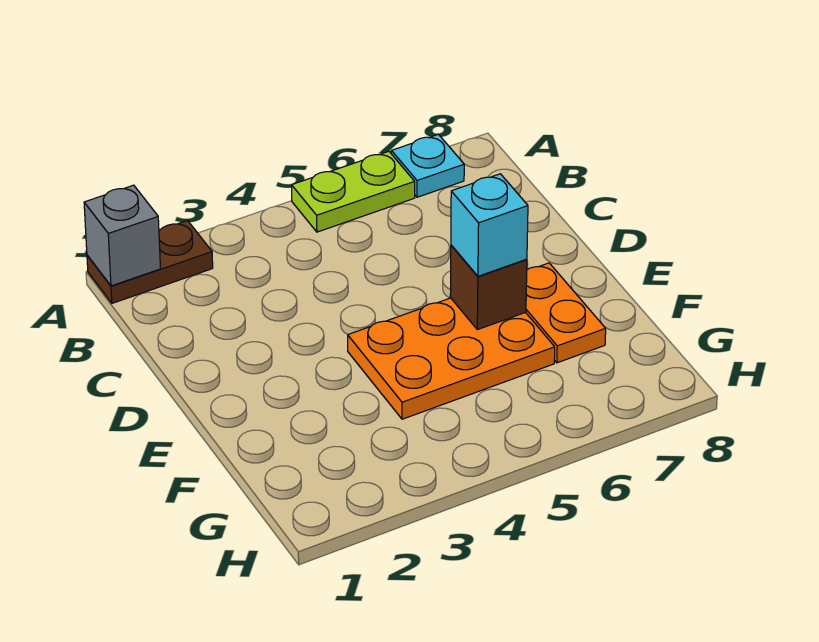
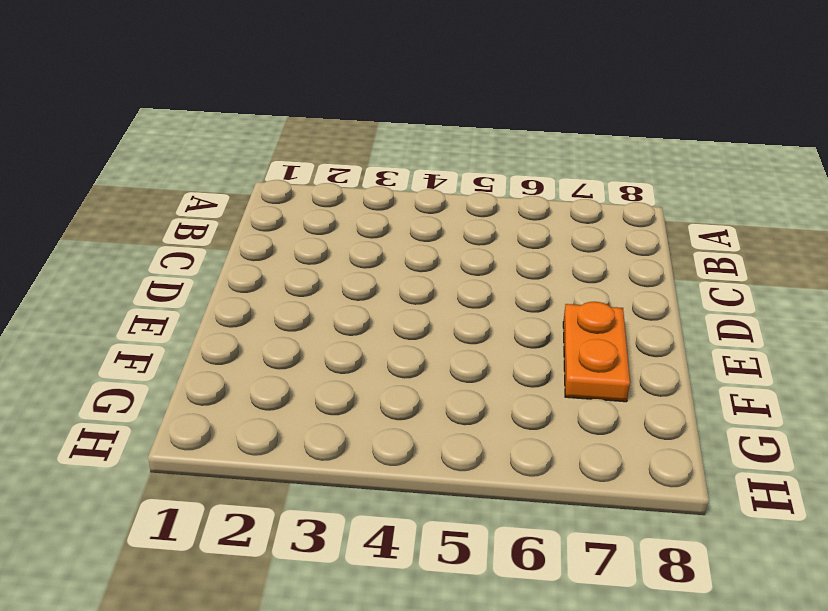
none -> brown 1x2 plate [87,221,213,303]
none -> lime 1x2 plate [292,151,415,232]

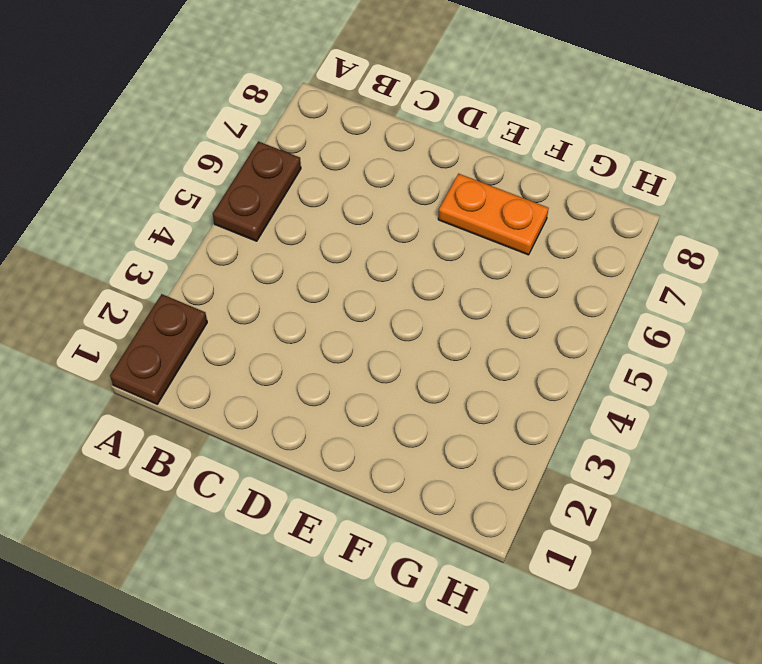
brown 1x2 plate [213,141,301,241] -> lime 1x2 plate [292,151,415,232]
none -> cyan 1x1 plate [391,134,464,197]
none -> orange 2x3 plate [348,298,555,419]

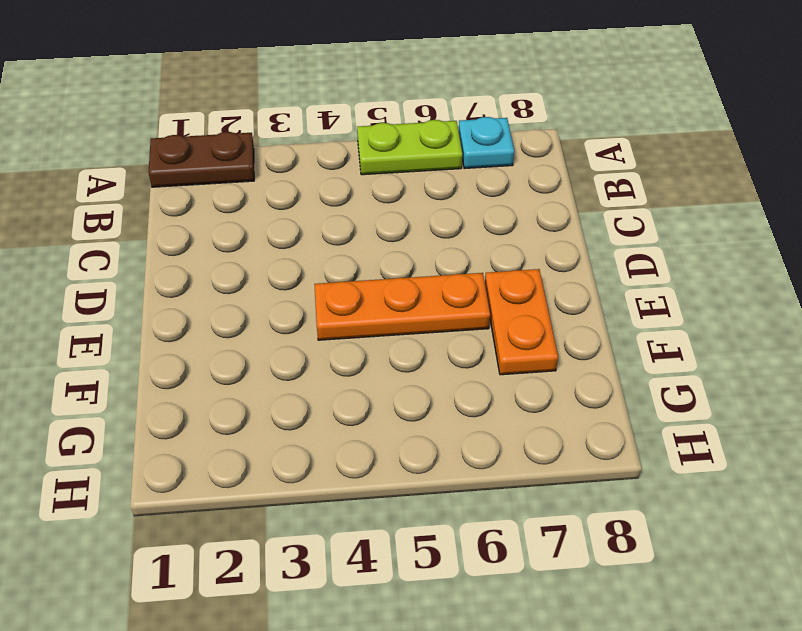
orange 1x3 plate [314,273,490,340] -> orange 2x3 plate [348,298,555,419]
none -> grey 1x1 brick [84,185,160,286]
none -> brown 1x1 brick [450,245,527,330]

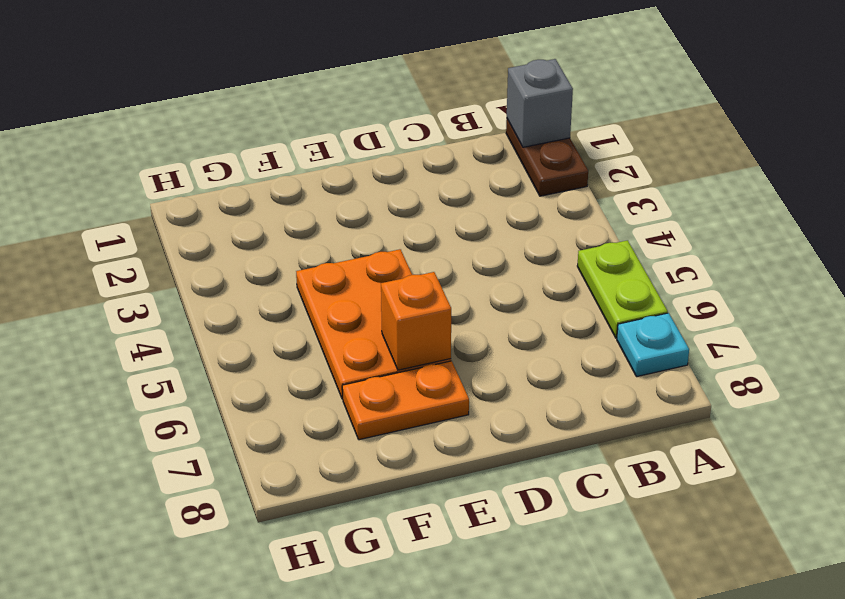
orange 1x1 brick [381,272,451,370] -> brown 1x1 brick [450,245,527,330]
none -> cyan 1x1 brick [451,174,528,276]

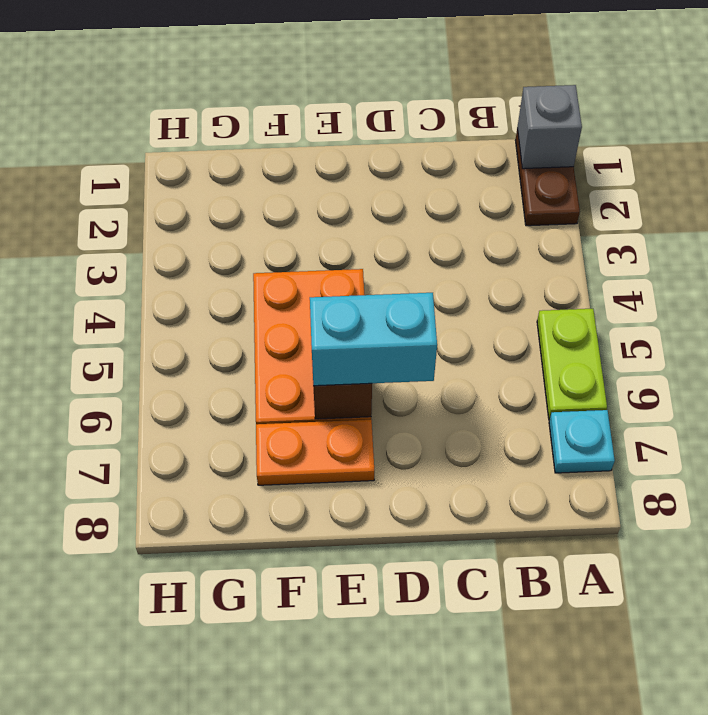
cyan 1x2 brick [310,293,437,386] -> cyan 1x1 brick [451,174,528,276]

